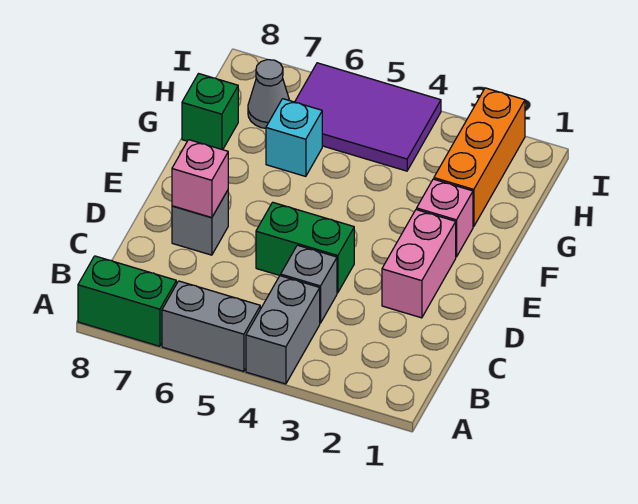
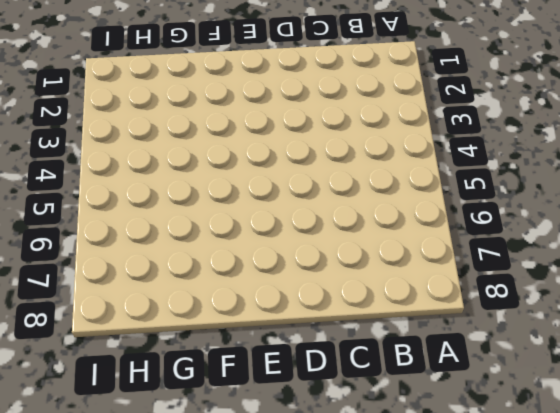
none -> grey 1x2 brick [246,276,320,384]
none -> grey 1x2 brick [162,281,260,371]
none -> green 1x2 brick [78,256,176,346]

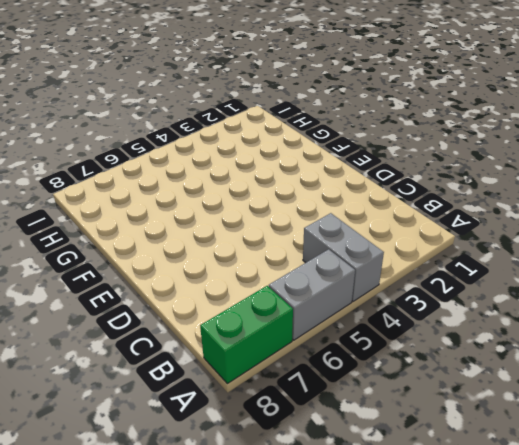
none -> grey 1x1 brick [281,245,337,323]
none -> pink 1x2 brick [382,210,456,318]
none -> green 1x2 brick [256,202,354,293]

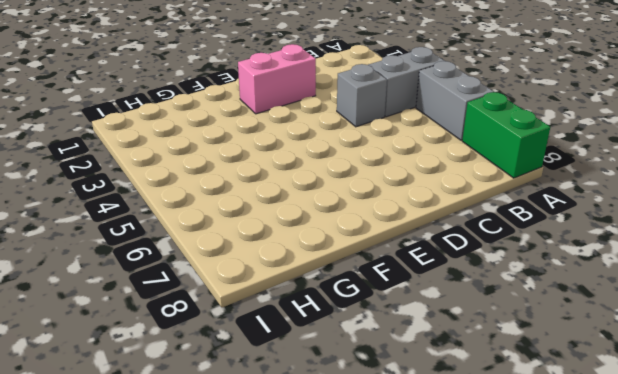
none -> green 1x2 brick [256,202,354,293]
none -> grey 1x1 brick [172,190,228,255]
none -> pink 1x1 brick [417,179,473,257]

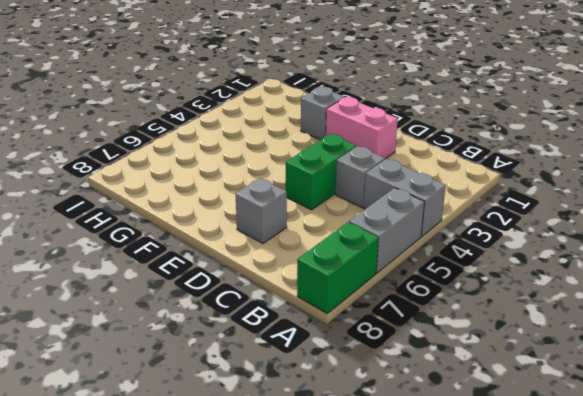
grey 1x1 brick [301,87,344,140] -> pink 1x1 brick [417,179,473,257]
none -> orange 1x3 brick [434,88,525,227]
none -> cyan 1x1 brick [266,99,322,176]
none -> green 1x1 brick [182,74,238,150]

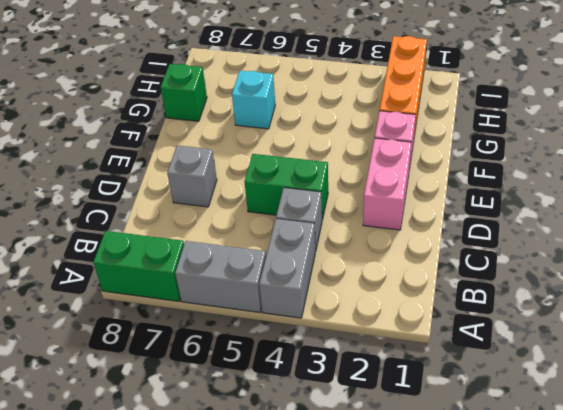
none -> purple 2x3 tile [295,63,441,171]
none -> grey 1x1 cone [248,60,290,128]
none -> pink 1x1 brick [172,140,228,218]

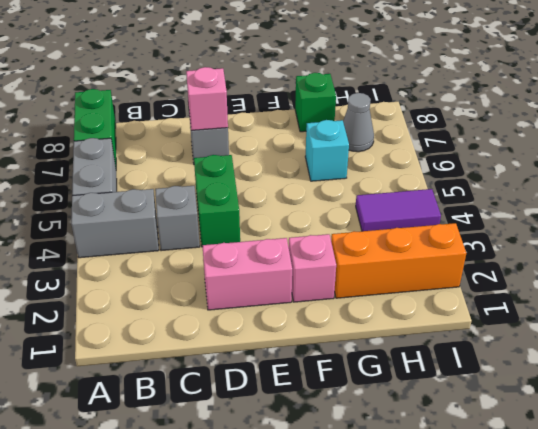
purple 1x2 tile [356,189,441,231] -> purple 2x3 tile [295,63,441,171]

